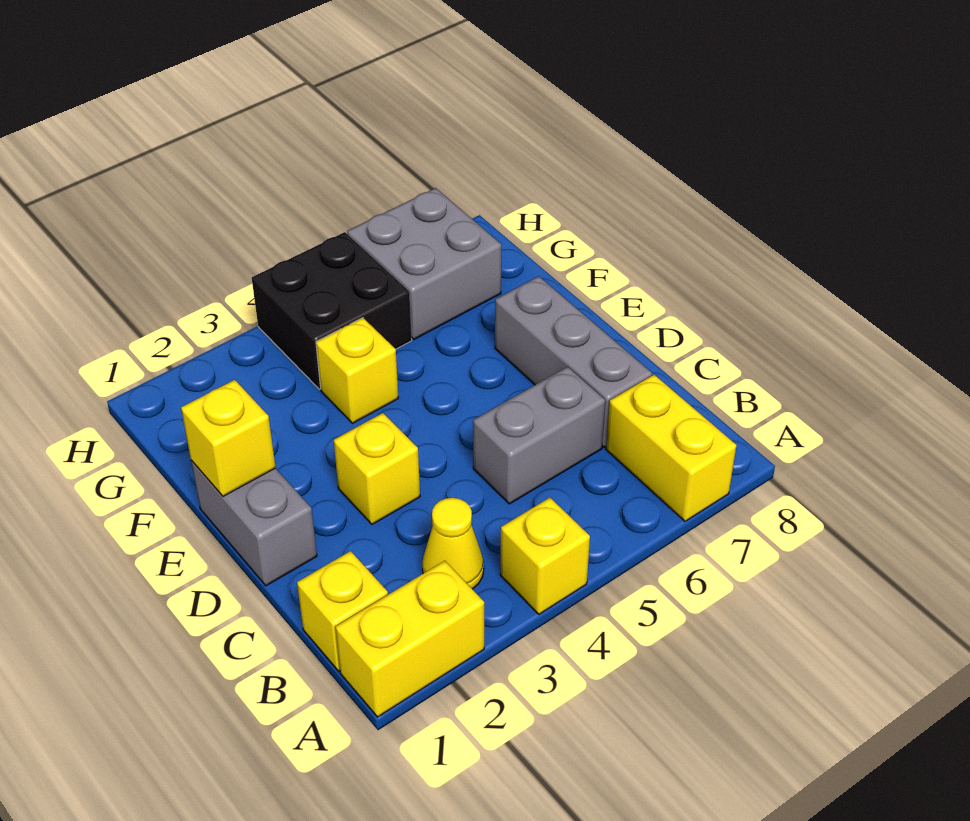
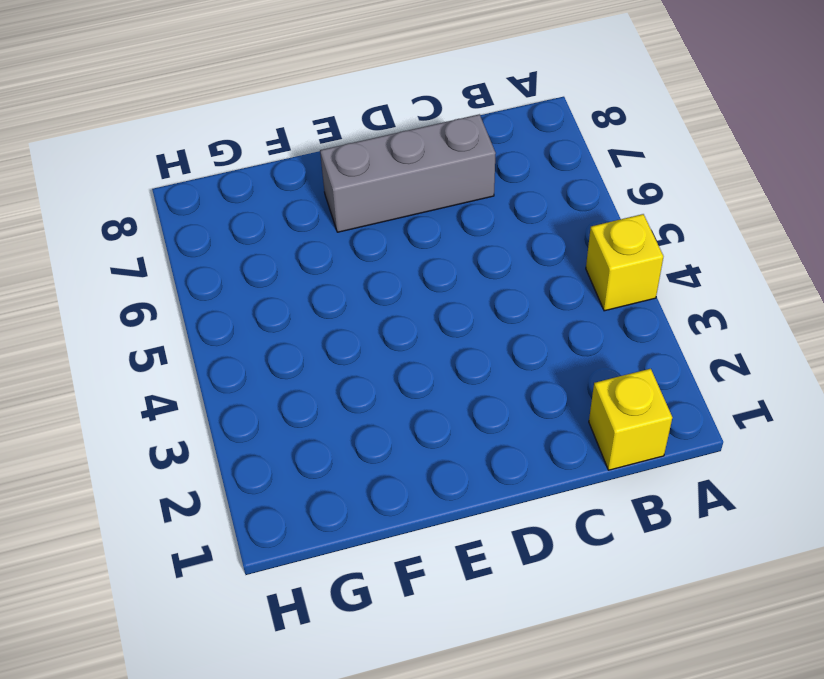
none -> yellow 1x2 brick [335,561,484,717]
none -> yellow 1x2 brick [606,375,737,521]
none -> yellow 1x1 cone [422,498,484,589]

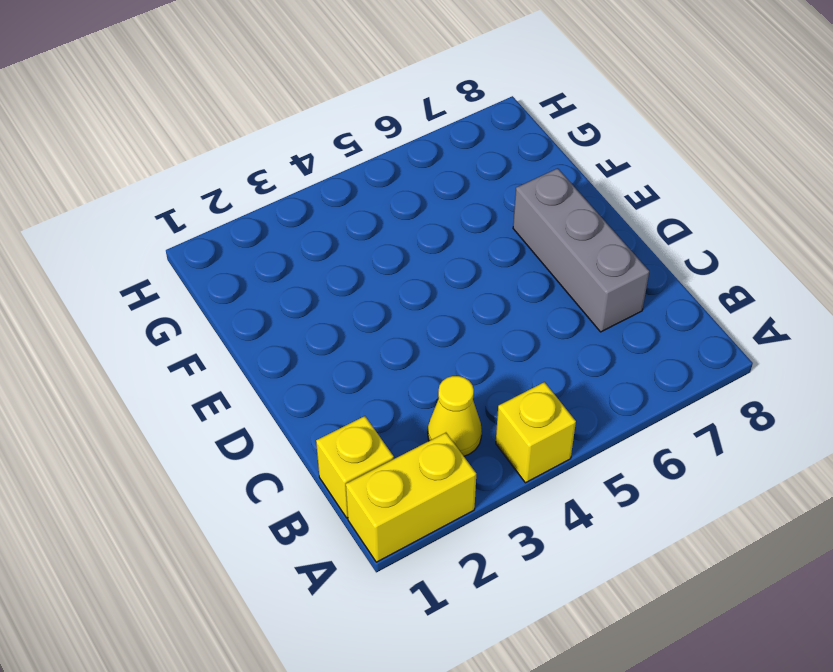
none -> yellow 1x2 brick [606,375,737,521]
none -> grey 1x2 brick [473,367,605,504]
none -> grey 1x2 brick [191,460,317,586]

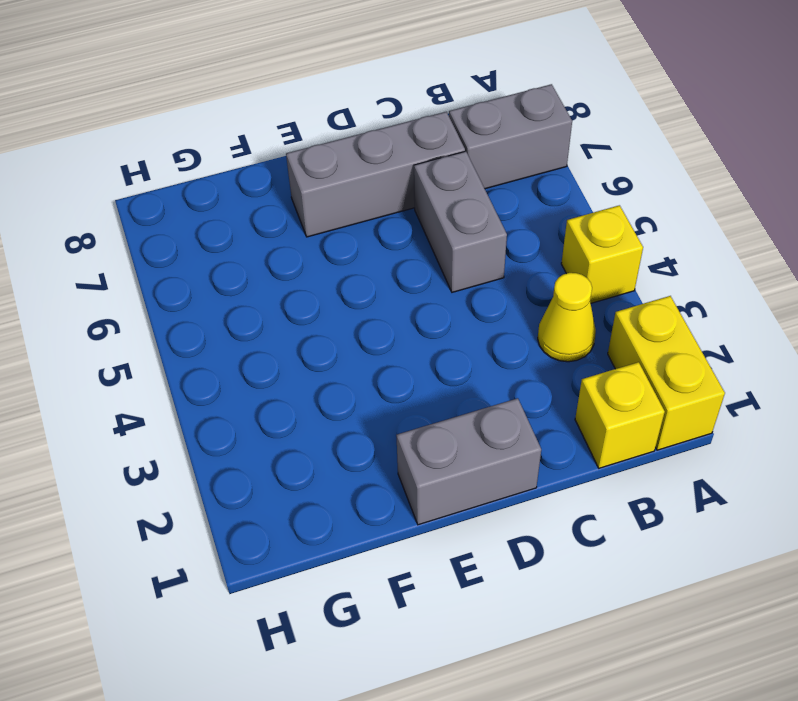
grey 1x2 brick [449,84,572,189] -> yellow 1x2 brick [606,375,737,521]
none -> yellow 1x1 brick [334,413,420,524]
none -> yellow 1x1 brick [316,318,398,423]
none -> black 2x2 brick [252,232,412,389]

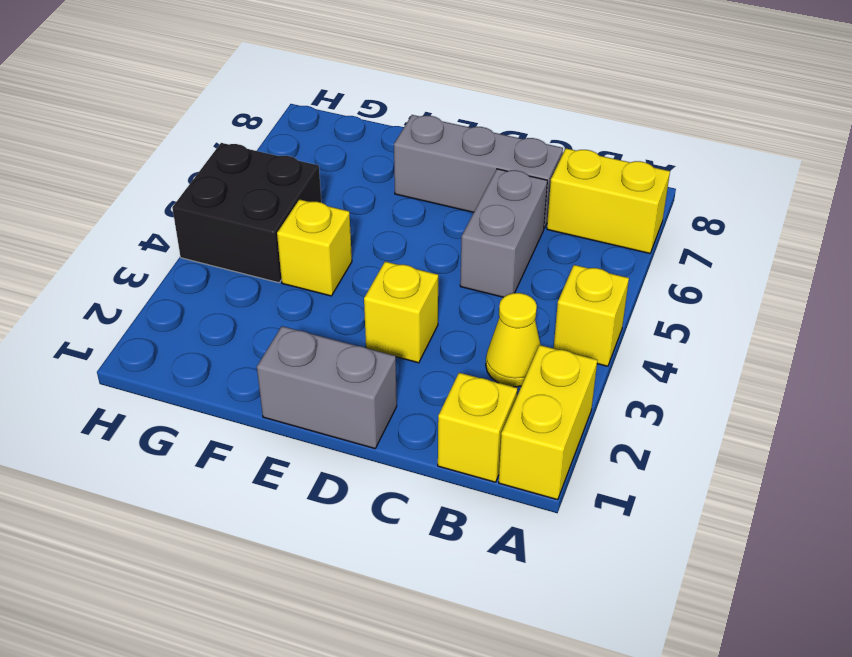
none -> grey 2x2 brick [347,188,501,339]
none -> yellow 1x1 brick [181,380,276,496]

